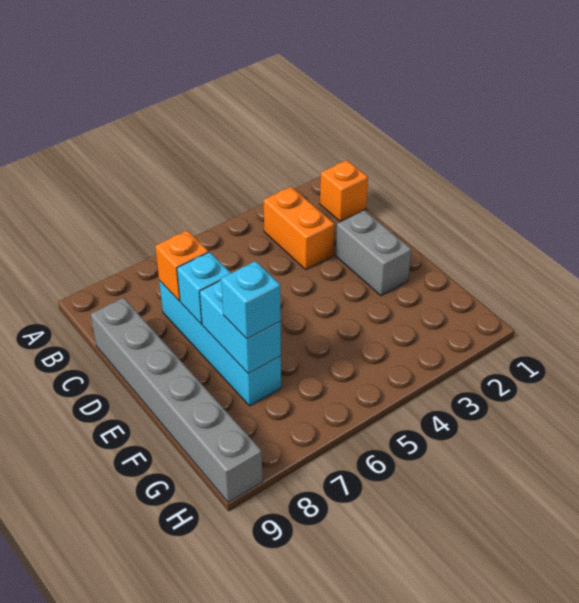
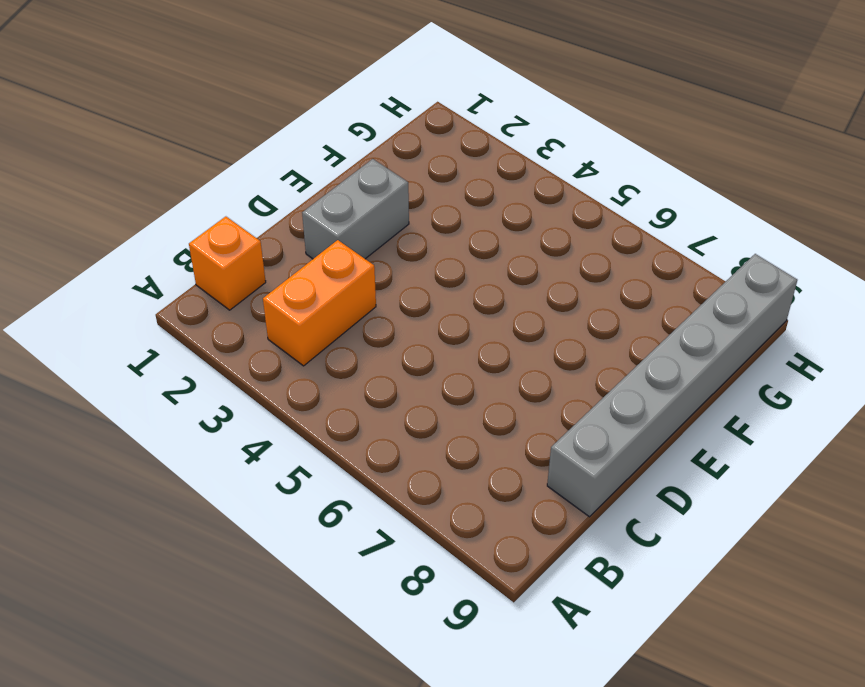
none -> cyan 1x4 brick [159,281,281,406]
none -> orange 1x1 brick [155,230,209,301]

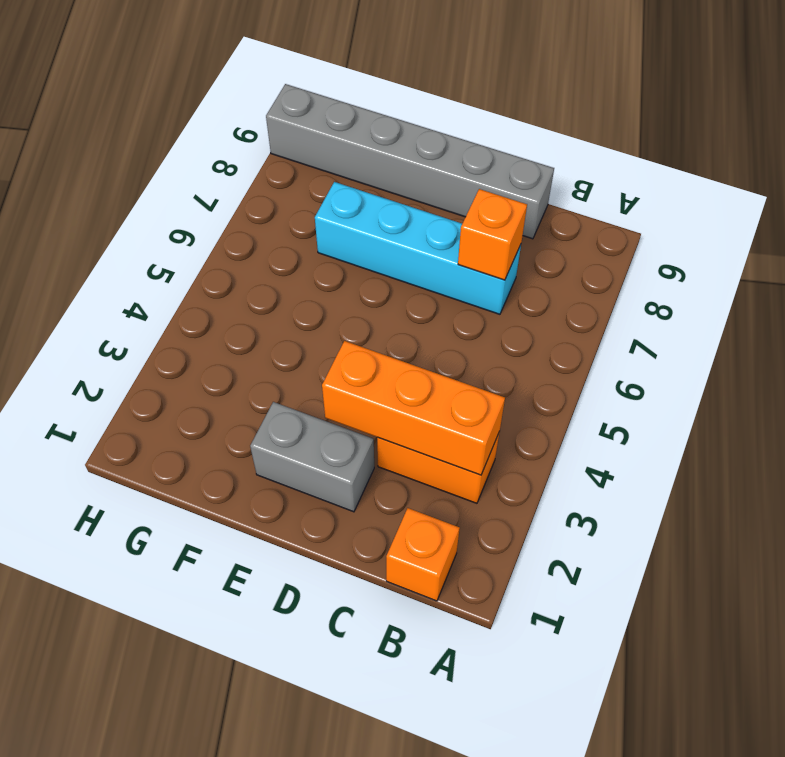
orange 1x3 brick [322,341,505,475] -> none
none -> cyan 1x1 brick [177,252,231,324]
none -> cyan 1x2 brick [200,280,281,374]

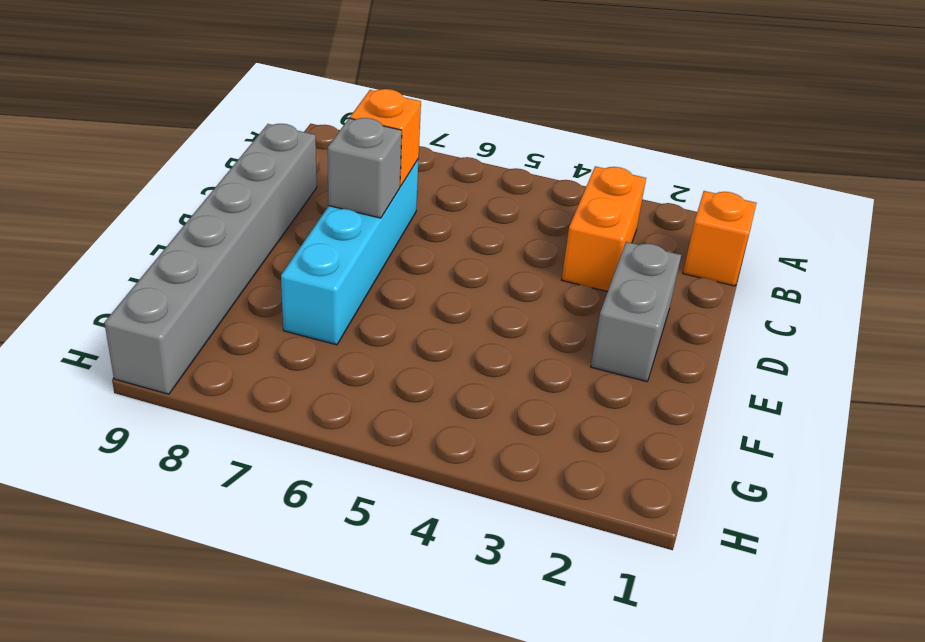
grey 1x1 brick [328,118,402,218] -> cyan 1x1 brick [177,252,231,324]
none -> cyan 1x2 brick [200,280,281,374]
none -> cyan 1x1 brick [221,261,281,339]

